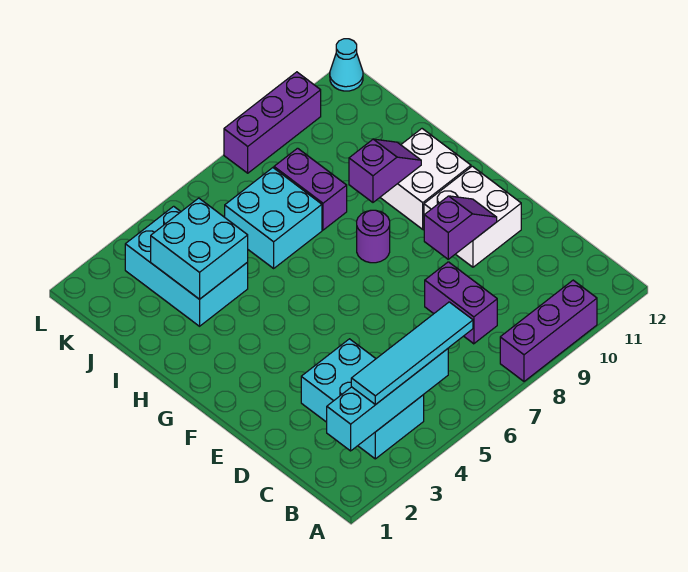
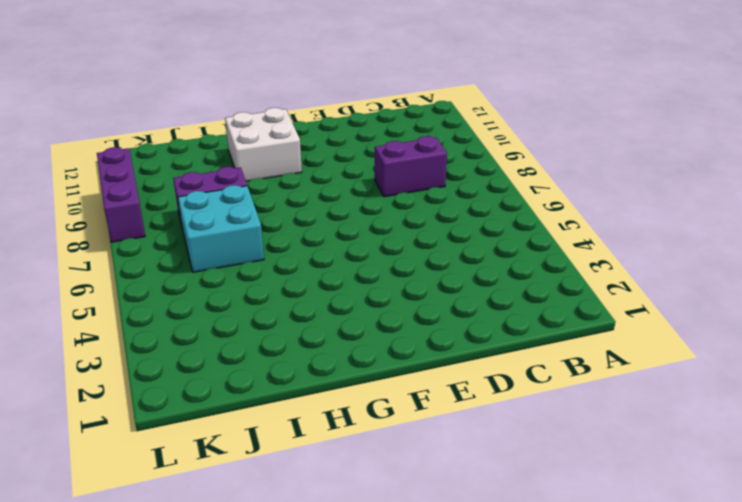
none -> purple 1x3 brick [500,280,597,381]
none -> cyan 2x3 brick [301,339,424,459]
none -> white 2x2 brick [424,166,521,267]

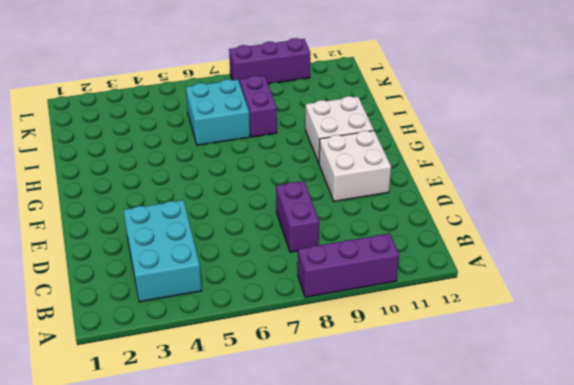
none -> purple 1x1 round brick [357,210,390,263]
none -> cyan 2x3 brick [125,206,248,326]
none -> cyan 1x1 cone [330,39,363,91]

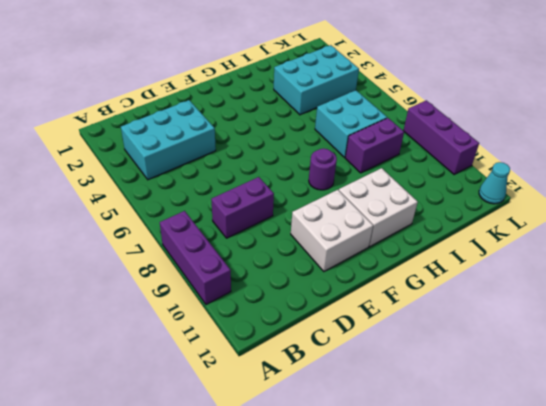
none -> cyan 1x4 brick [327,349,448,451]
none -> purple 1x2 slope [424,196,497,259]
none -> purple 1x2 slope [349,139,421,202]

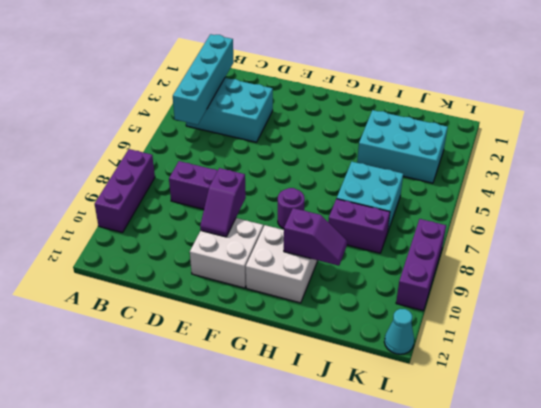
purple 1x2 slope [284,208,347,266] -> purple 1x2 slope turned to [349,139,421,202]
none -> cyan 2x2 brick [151,198,248,299]
none -> cyan 1x4 tile [351,302,473,405]

